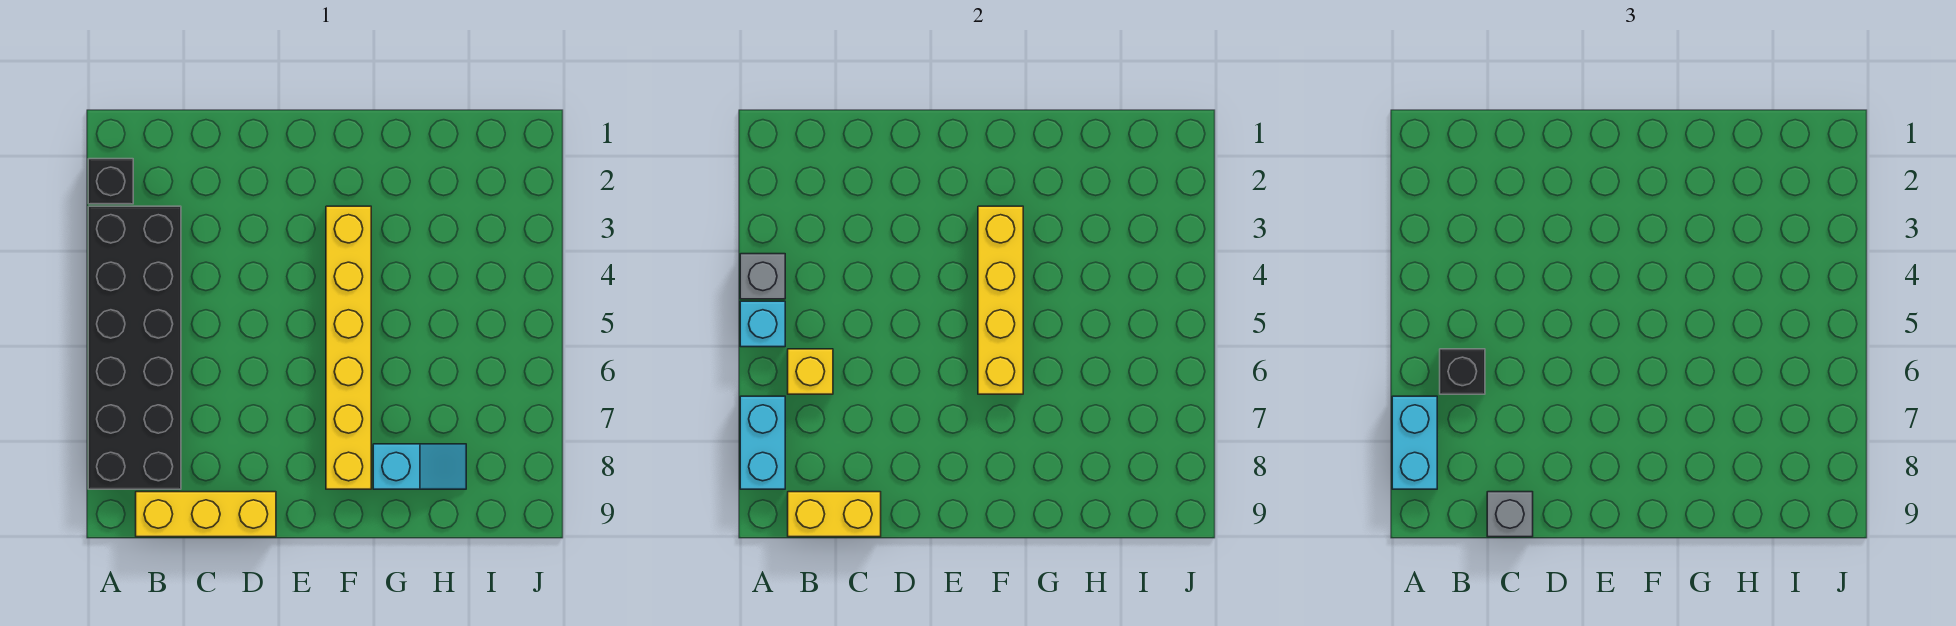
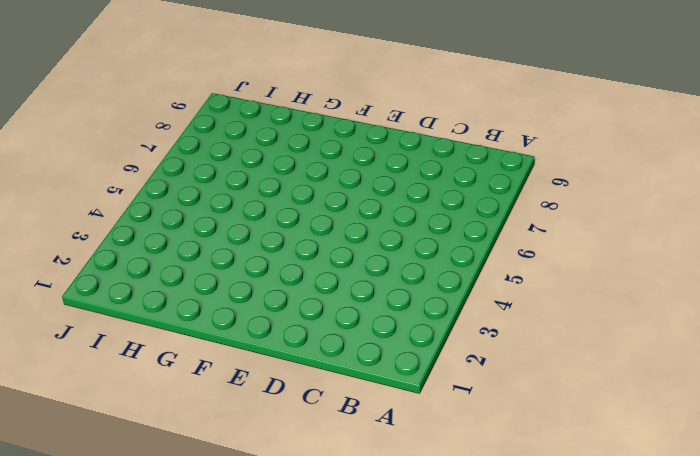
none -> black 1x1 brick [88,159,133,204]
none -> black 2x6 brick [88,206,181,489]
none -> yellow 1x3 brick [136,492,276,537]

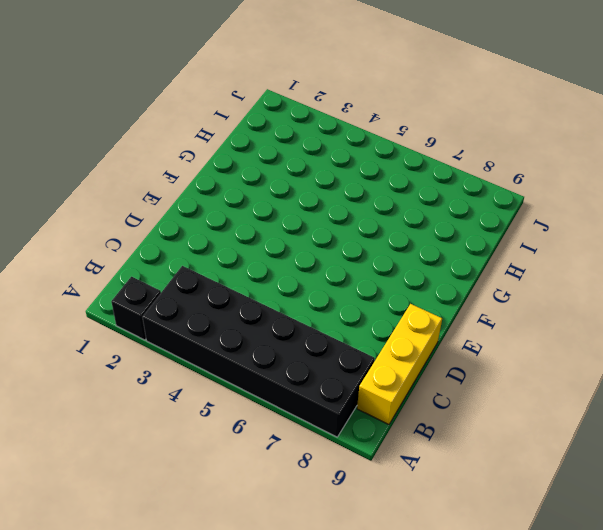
none -> yellow 1x6 brick [326,206,371,489]
none -> cyan 1x2 slope [373,444,466,489]
none -> grey 1x1 brick [740,254,785,299]

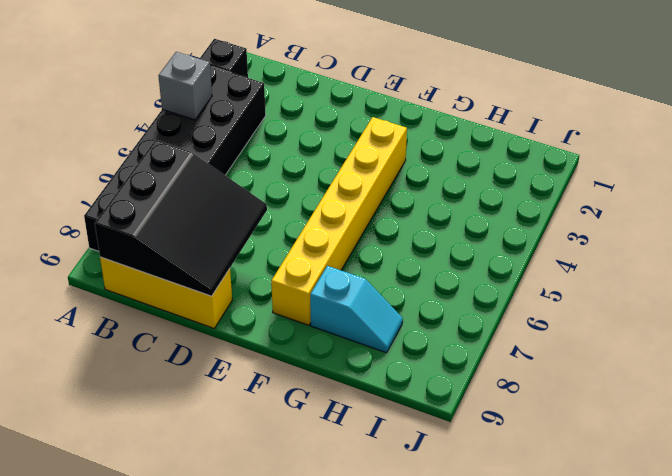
black 3x3 slope [95,140,267,296] -> yellow 1x2 brick [788,492,881,537]
none -> cyan 1x1 brick [740,301,785,347]
none -> cyan 1x2 brick [740,396,785,489]
none -> yellow 1x1 brick [788,349,833,394]

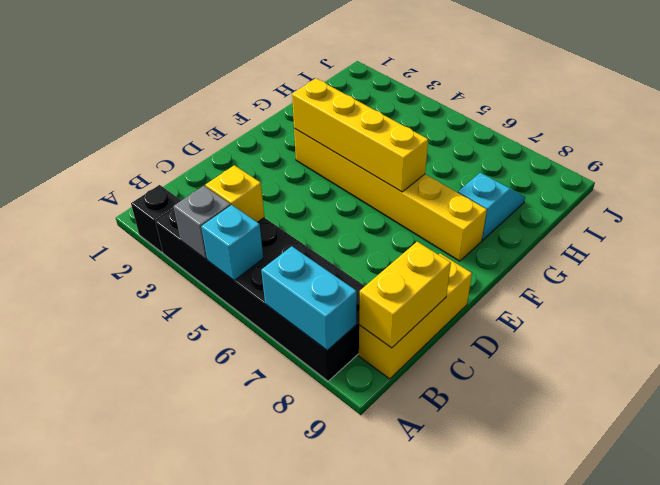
yellow 1x1 brick [205,165,264,222] -> yellow 1x1 brick moved to [788,349,833,394]
none -> cyan 1x2 brick [1392,396,1437,489]
none -> black 1x1 brick [1440,349,1485,394]
none -> grey 1x1 brick [1487,492,1533,537]

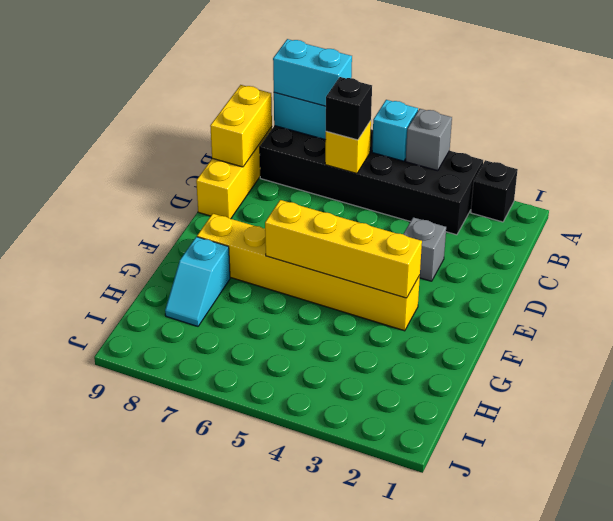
grey 1x1 brick [403,217,446,281] -> grey 1x1 brick moved to [1487,492,1533,537]

